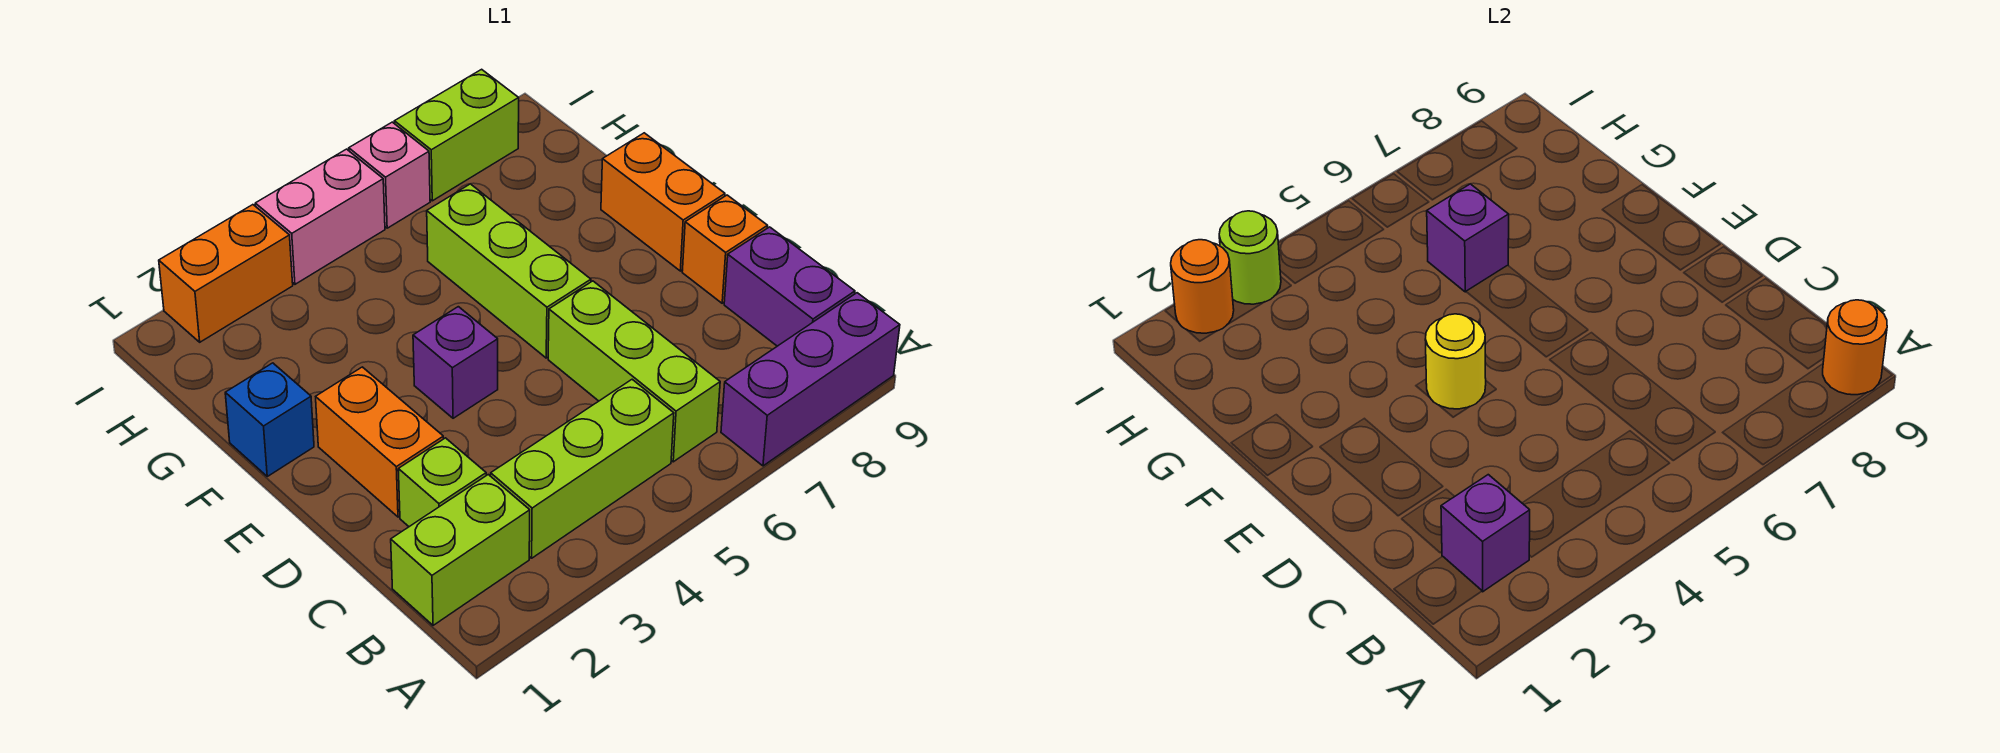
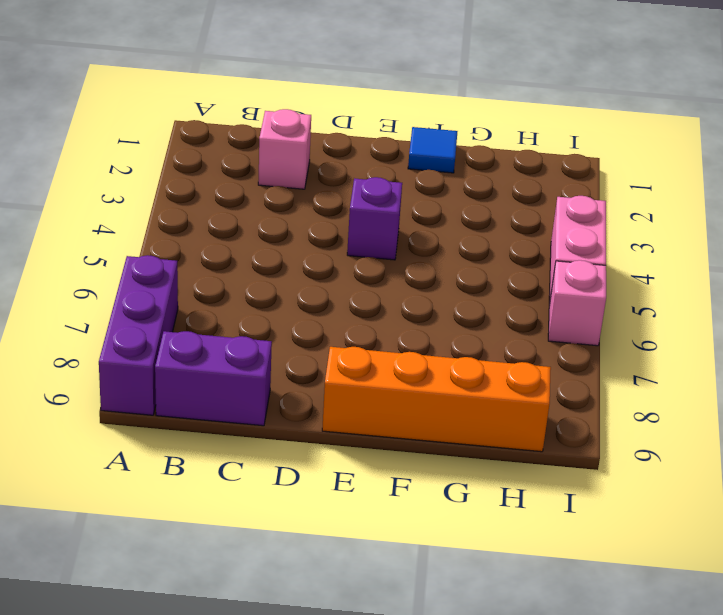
pink 1x1 brick [258,109,311,189] -> lime 1x1 brick [398,438,486,527]
orange 1x4 brick [322,347,551,452] -> orange 1x2 brick [601,133,725,271]
blue 1x1 tile [408,127,458,173] -> blue 1x1 brick [225,363,314,476]
none -> lime 1x2 brick [391,475,530,625]
none -> lime 1x3 brick [491,379,674,558]
none -> lime 1x3 brick [548,281,720,462]

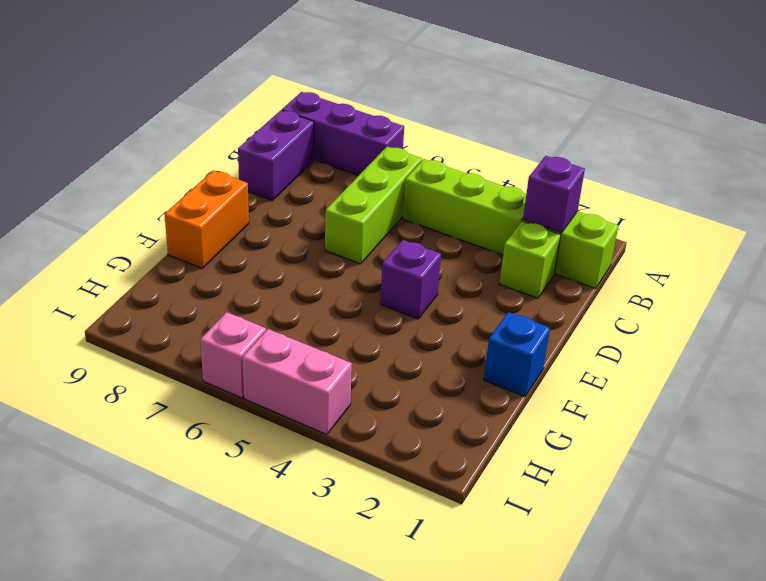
none -> orange 1x2 brick [316,367,444,517]
none -> orange 1x1 brick [682,195,768,303]
none -> lime 1x3 brick [427,184,591,358]

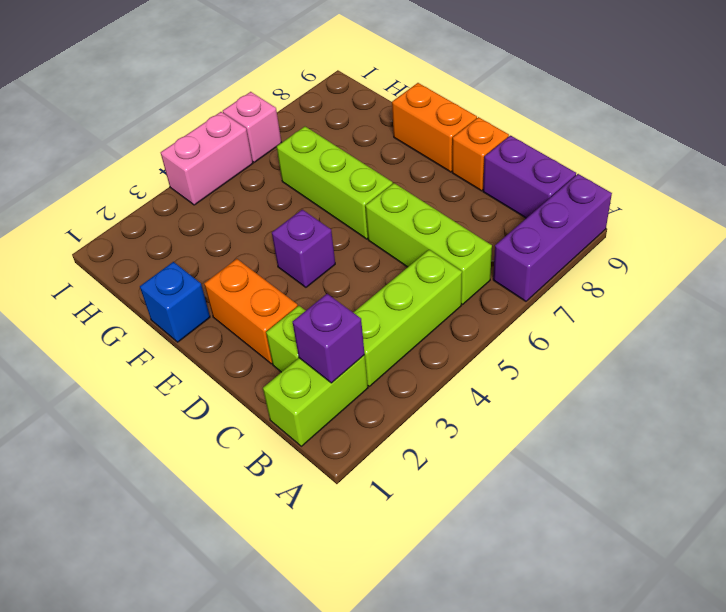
none -> orange 1x2 brick [159,205,293,342]
none -> lime 1x2 brick [394,69,519,201]
none -> orange 1x1 round brick [1823,300,1887,395]

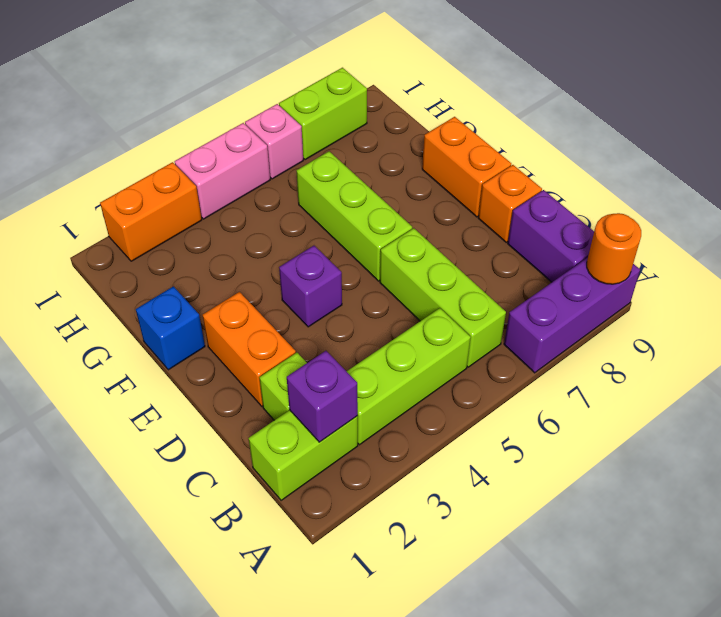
none -> yellow 1x1 round brick [1425,314,1486,409]
none -> purple 1x1 brick [1427,184,1509,292]
none -> orange 1x1 round brick [1171,240,1234,333]

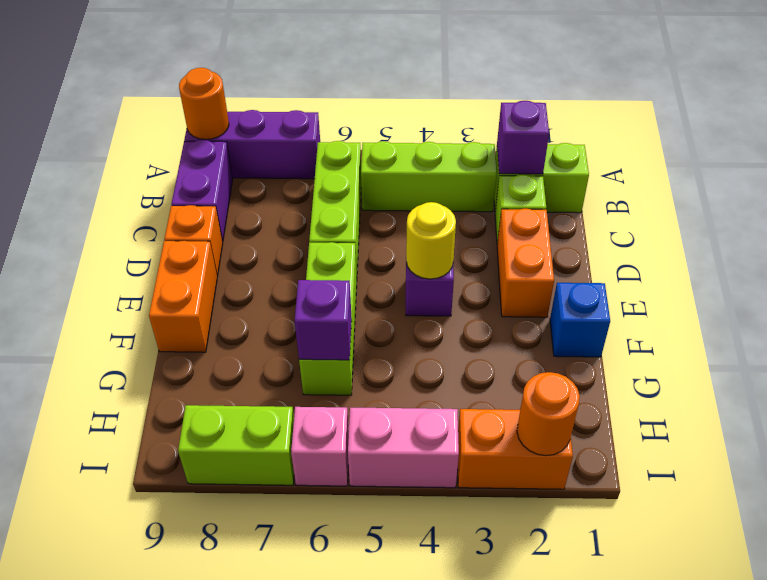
none -> lime 1x1 round brick [1219,211,1281,304]

